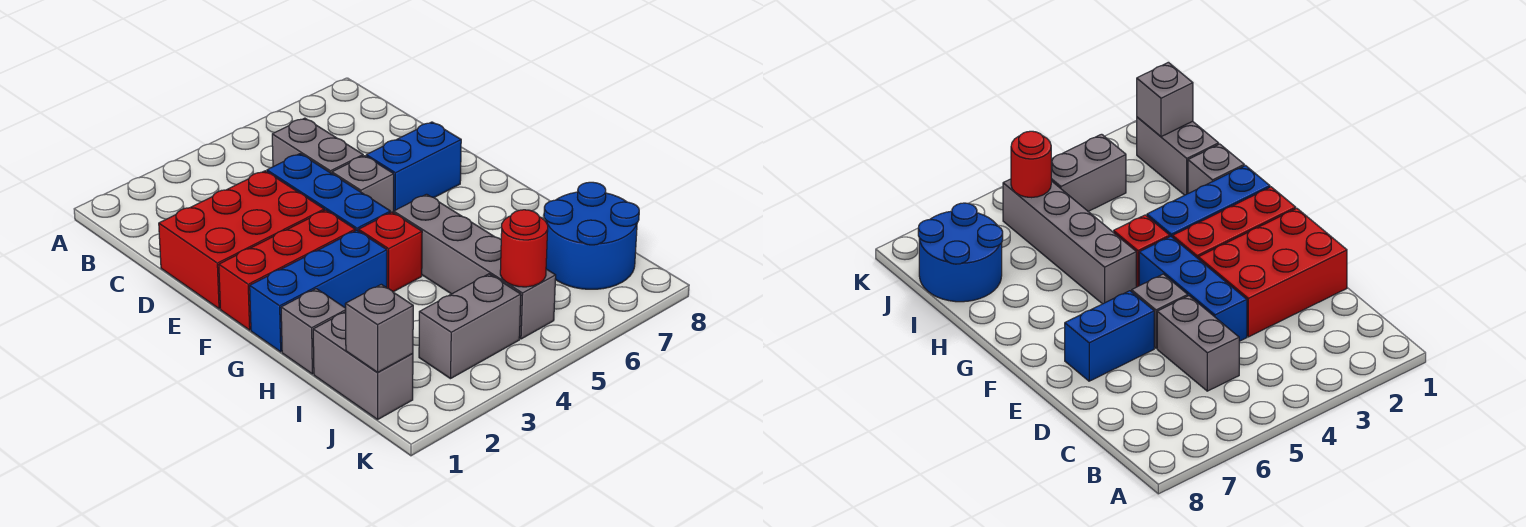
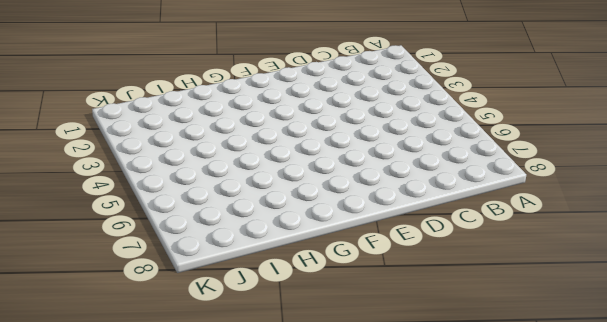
none -> grey 1x2 brick [272,118,363,174]
none -> red 2x3 brick [159,171,324,309]
none -> blue 1x3 brick [267,154,390,231]

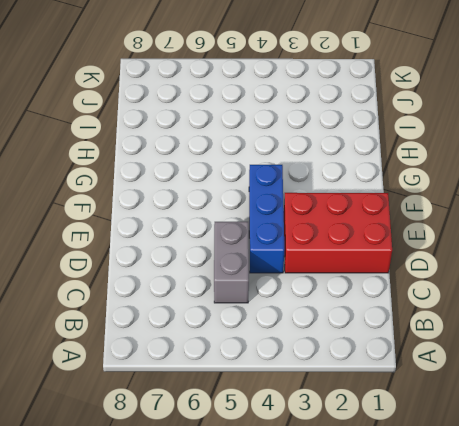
none -> grey 1x1 brick [332,156,394,213]
none -> blue 1x2 brick [366,122,461,211]
none -> red 1x3 brick [219,210,355,330]

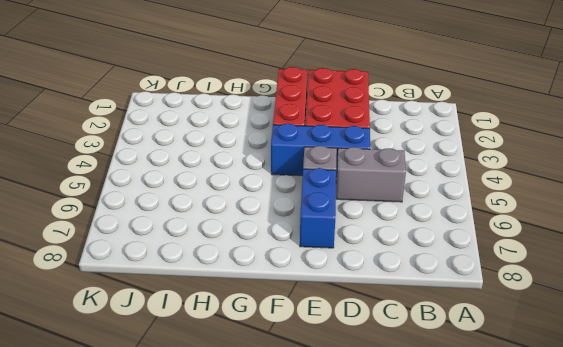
none -> blue 1x3 brick [250,230,387,352]
none -> red 1x1 brick [359,212,422,292]
none -> grey 1x4 brick [394,194,556,339]

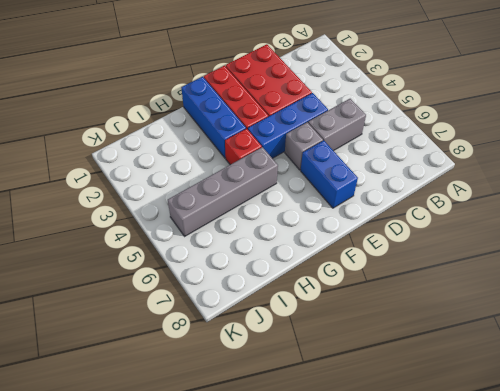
none -> grey 1x1 brick [281,289,346,374]
none -> grey 1x2 brick [313,312,413,419]
none -> blue 2x2 round brick [544,182,639,289]

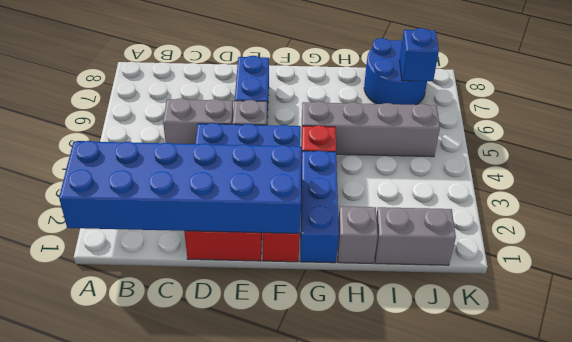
blue 2x6 brick [59,141,301,233] -> none
blue 1x1 brick [400,28,439,81] -> none
none -> grey 1x2 brick [419,274,521,379]
none -> grey 1x1 brick [345,284,413,372]
none -> red 1x1 round brick [500,210,548,287]

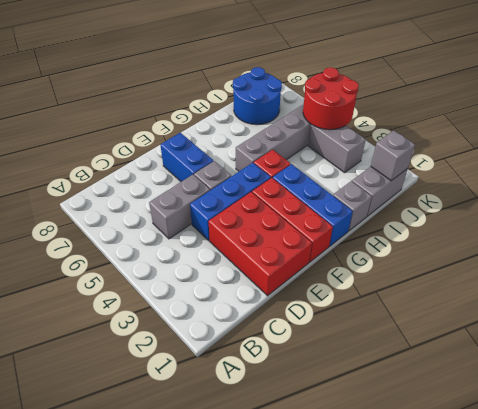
red 2x2 round brick [303,68,359,130] -> red 1x1 round brick [500,210,548,287]

